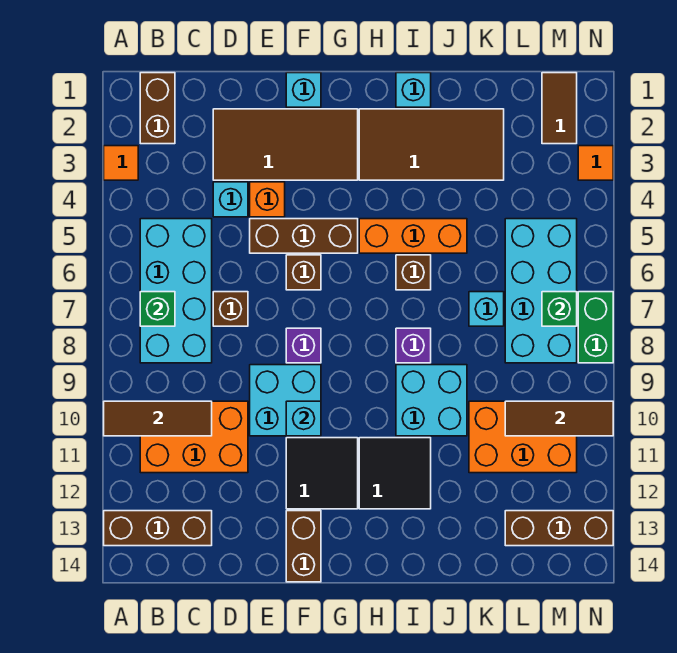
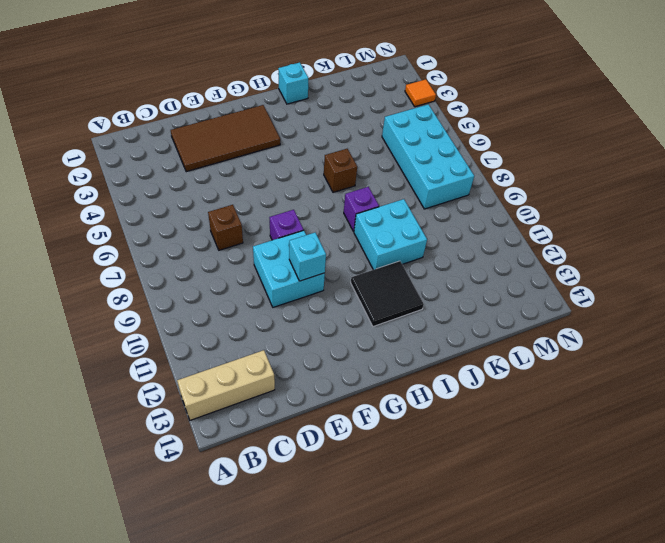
tan 1x3 brick [177,350,275,420] -> brown 1x3 brick [104,511,212,546]
none -> orange 1x1 tile [104,146,138,180]
none -> brown 1x2 brick [140,73,175,144]
none -> cyan 2x4 brick [140,219,212,363]
none -> orange 2x3 brick [140,401,248,473]

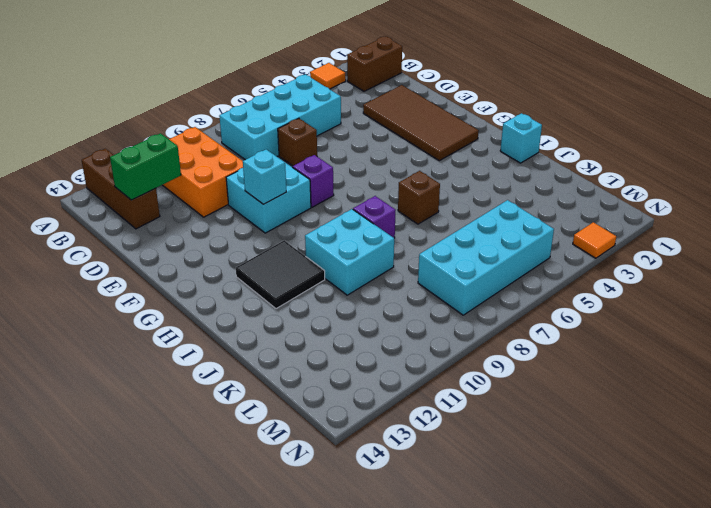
green 1x2 brick [110,133,181,200] -> green 1x2 brick moved to [578,292,613,363]
none -> cyan 1x1 brick [213,182,248,217]
none -> orange 1x1 brick [250,182,285,217]
none -> brown 1x3 brick [250,219,358,253]
none -> cyan 1x1 brick [286,73,321,107]

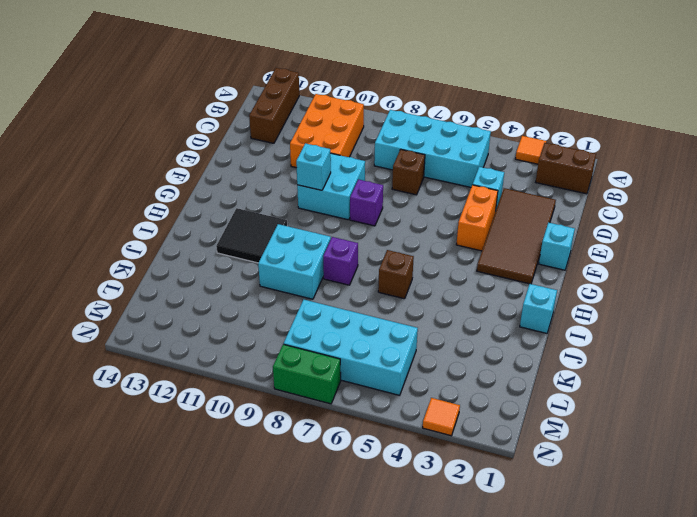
orange 1x2 brick [456,185,498,251] -> orange 1x1 brick [250,182,285,217]
none -> brown 1x3 brick [250,219,358,253]
none -> brown 1x1 brick [286,255,321,290]
none -> black 2x2 tile [286,438,358,509]
none -> brown 1x2 brick [286,511,321,582]

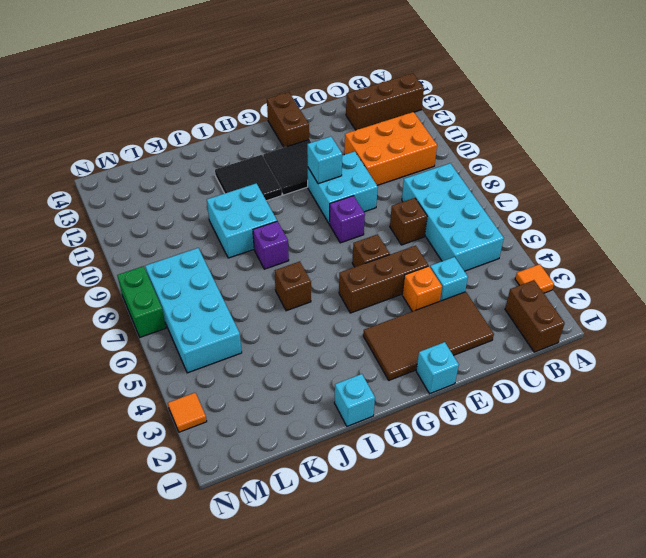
none -> brown 2x4 tile [359,109,504,180]
none -> orange 1x3 brick [359,219,467,253]
none -> cyan 1x1 brick [469,292,504,326]
none -> orange 2x3 brick [469,401,577,473]

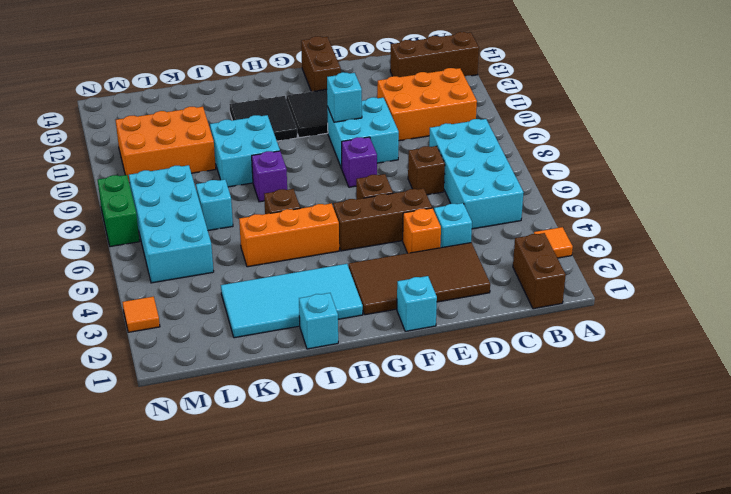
cyan 2x4 tile [221,264,363,338] -> brown 2x4 tile [359,109,504,180]
none -> brown 1x3 brick [505,511,613,546]
none -> brown 1x2 tile [542,73,577,144]
none -> brown 1x3 tile [104,401,212,436]
none -> green 1x1 brick [140,292,175,326]

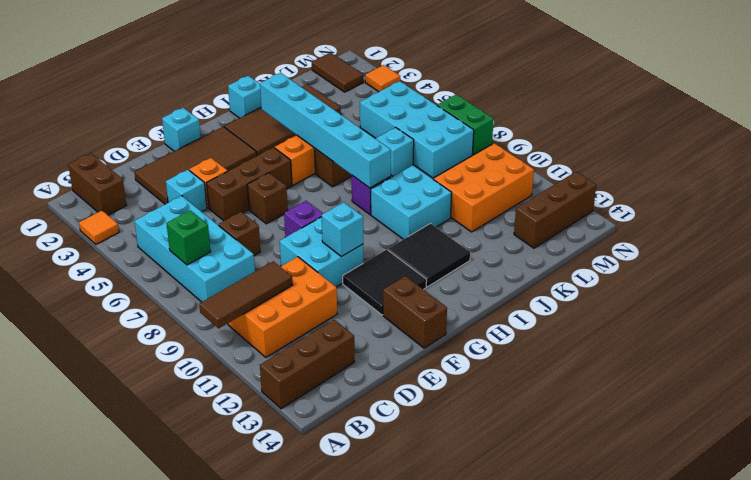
cyan 1x6 brick [260,73,391,188] -> none
none -> brown 1x3 tile [505,401,613,436]
none -> green 1x1 brick [542,292,577,326]

